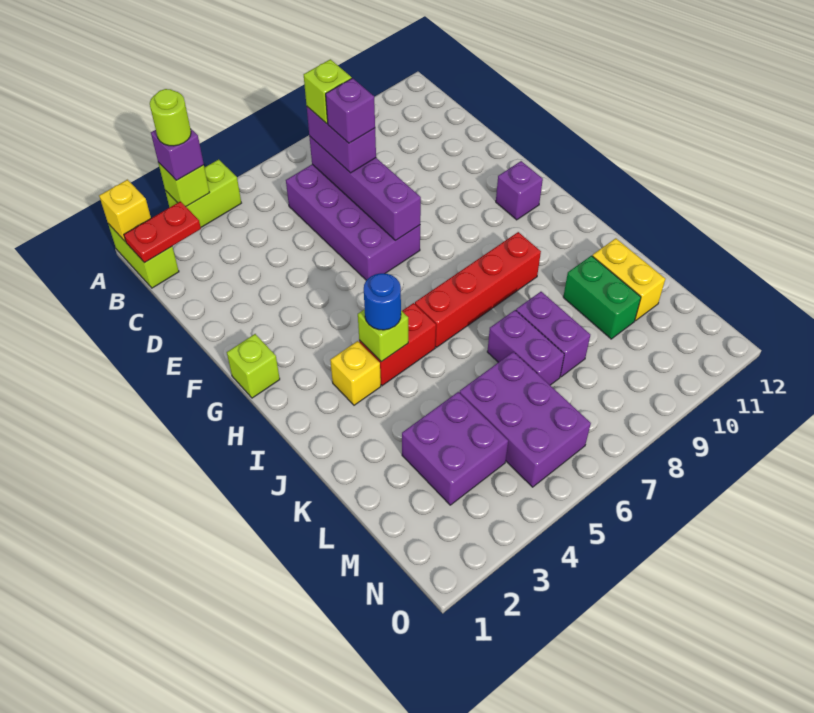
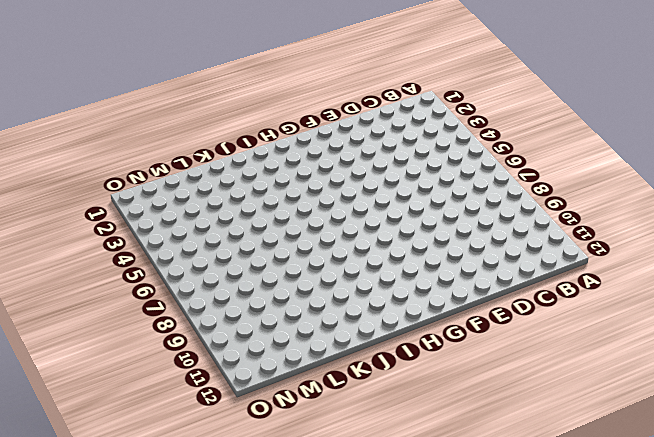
none -> lime 1x2 brick [108,224,179,288]
none -> lime 1x2 brick [165,159,241,227]
none -> purple 2x4 brick [286,164,420,280]

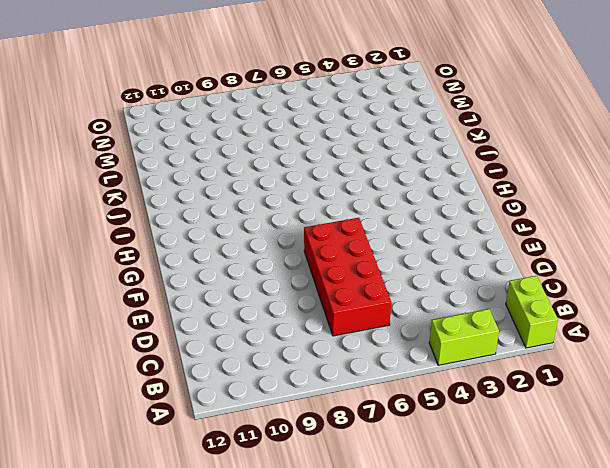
red 2x4 brick [304,218,391,336] -> purple 2x4 brick [286,164,420,280]
none -> lime 1x1 brick [227,334,280,398]
none -> purple 1x1 brick [496,161,543,220]
none -> yellow 1x1 brick [330,341,381,405]

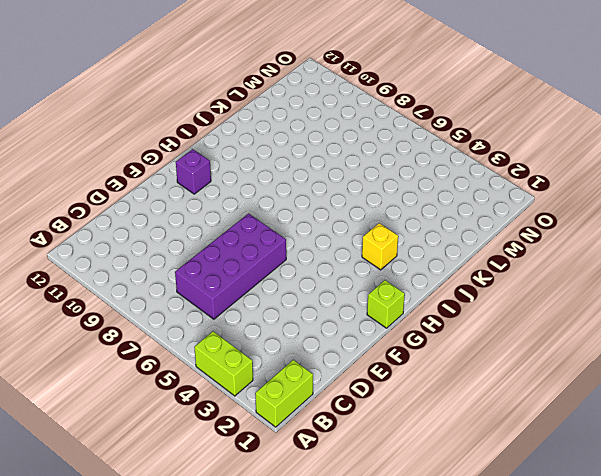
none -> red 1x2 brick [359,303,436,386]
none -> red 1x4 brick [415,232,541,347]
none -> purple 1x2 brick [487,310,564,385]

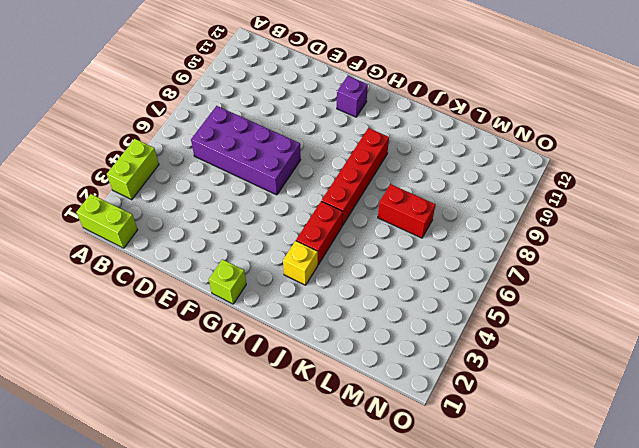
red 1x2 brick [378,184,436,238] -> purple 1x2 brick [487,310,564,385]
none -> purple 1x2 brick [516,292,590,377]
none -> green 1x2 brick [563,256,641,339]
none -> yellow 1x2 brick [592,238,665,321]

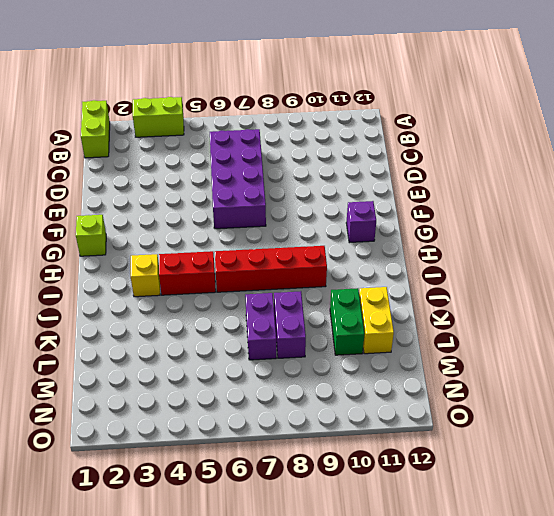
none -> purple 2x2 brick [402,392,508,505]
none -> purple 2x3 brick [459,352,591,487]
none -> yellow 1x1 brick [99,180,151,242]

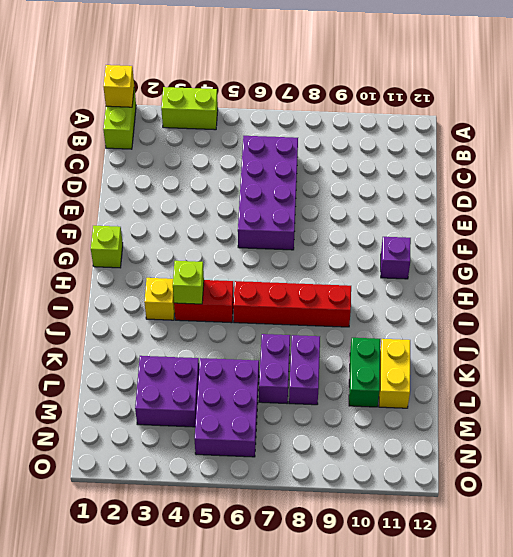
none -> lime 1x1 brick [158,162,209,206]
none -> red 1x2 plate [124,201,201,263]
none -> purple 1x4 brick [309,136,421,240]

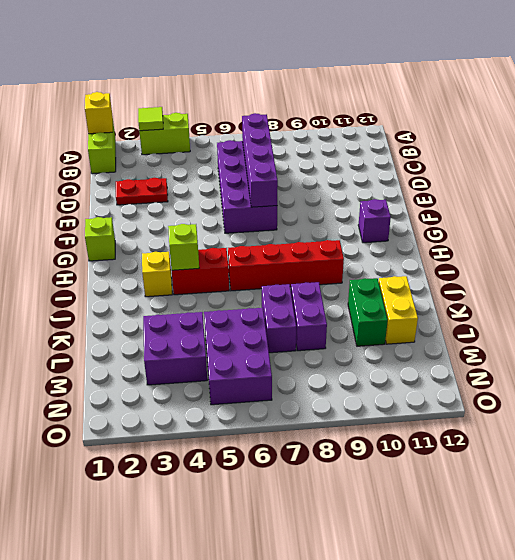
lime 1x1 tile [138,107,163,131] -> lime 1x1 brick [158,162,209,206]
red 1x2 plate [116,178,168,205] -> red 1x2 plate moved to [124,201,201,263]
none -> purple 1x1 brick [151,128,204,180]
none -> purple 1x2 brick [307,107,376,173]
none -> blue 1x1 round brick [364,273,401,330]

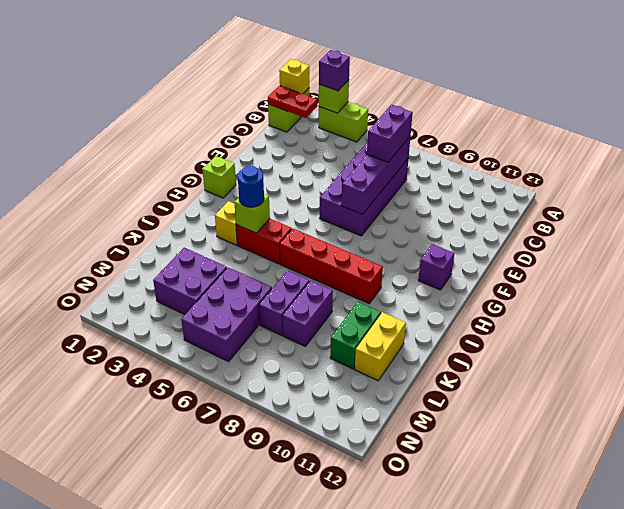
none -> lime 1x1 round brick [150,89,191,146]
none -> lime 1x1 brick [304,59,352,124]
none -> purple 1x1 brick [326,78,375,143]

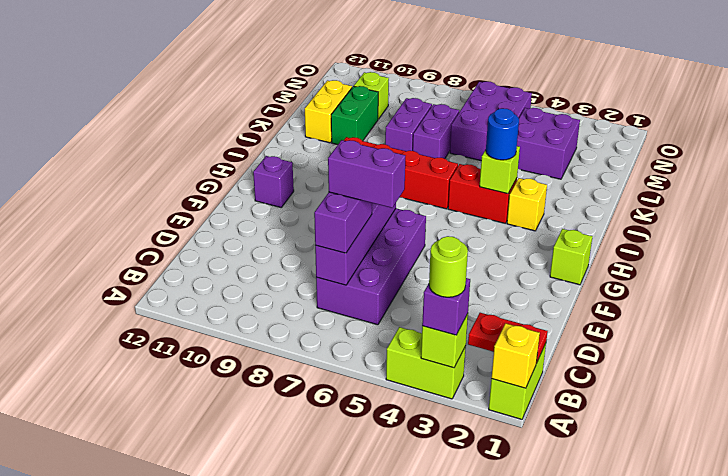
purple 1x2 brick [328,140,405,208] -> purple 1x1 brick [326,78,375,143]
lime 1x1 brick [354,72,389,119] -> lime 1x1 brick moved to [304,59,352,124]

